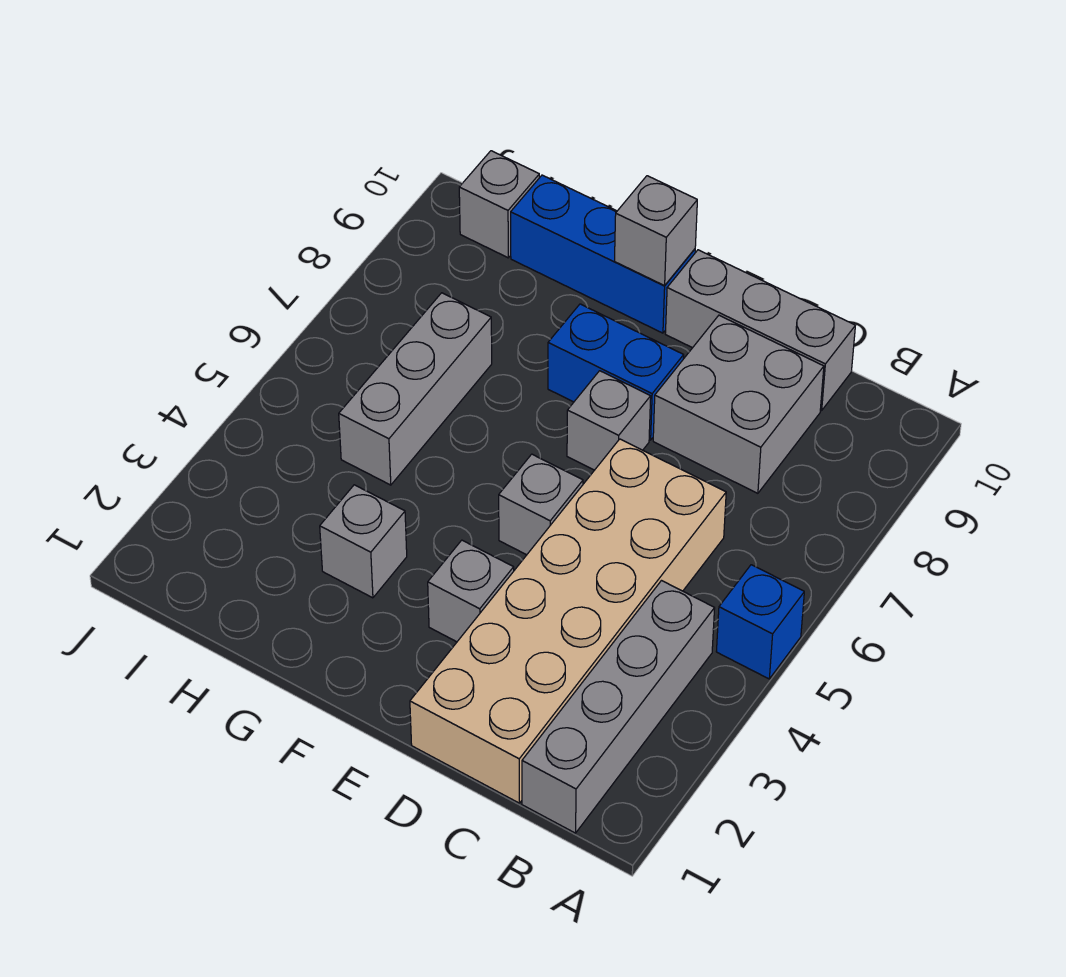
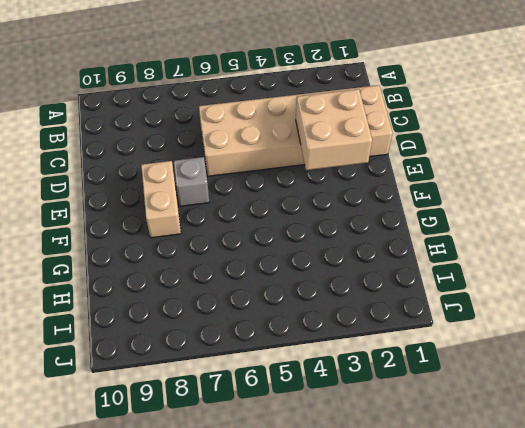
tan 2x2 brick [296,89,372,170] -> none
tan 1x2 brick [141,161,181,238] -> blue 1x2 brick [548,304,684,440]
none -> blue 1x1 brick [716,565,804,679]
none -> grey 1x4 brick [522,581,715,833]
none -> grey 2x2 brick [653,315,824,493]

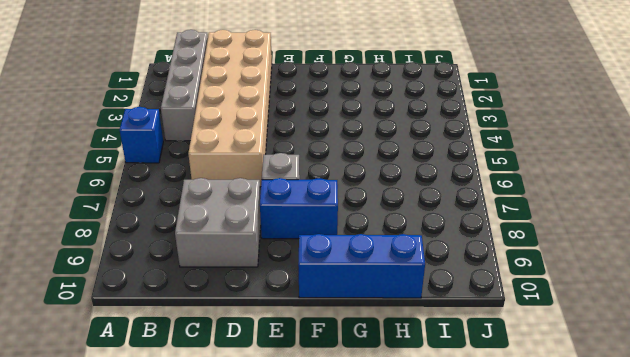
none -> grey 1x3 brick [665,250,855,410]
none -> grey 1x1 brick [428,540,514,642]
none -> grey 1x1 brick [499,454,583,555]

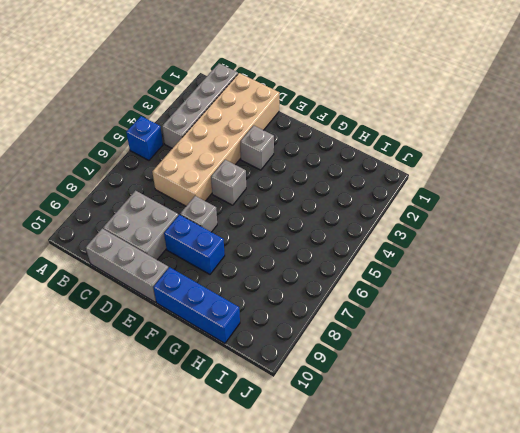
none -> grey 1x1 brick [320,485,407,598]
none -> grey 1x3 brick [339,293,492,485]
none -> grey 1x1 brick [459,151,539,258]

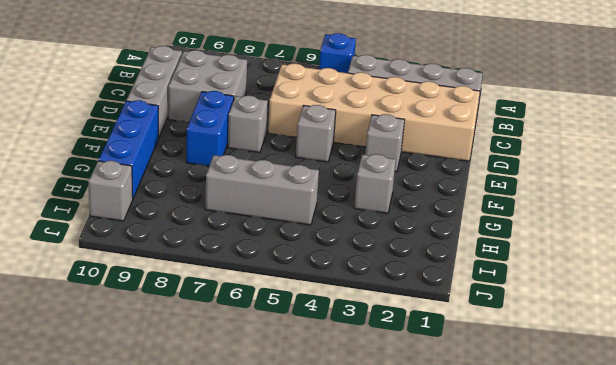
none -> grey 1x1 brick [615,176,697,286]

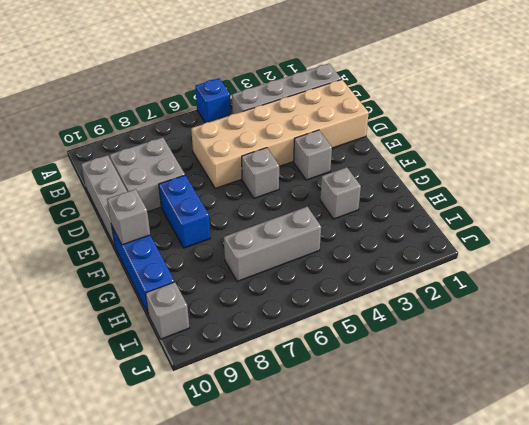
none -> grey 1x1 brick [567,371,651,470]

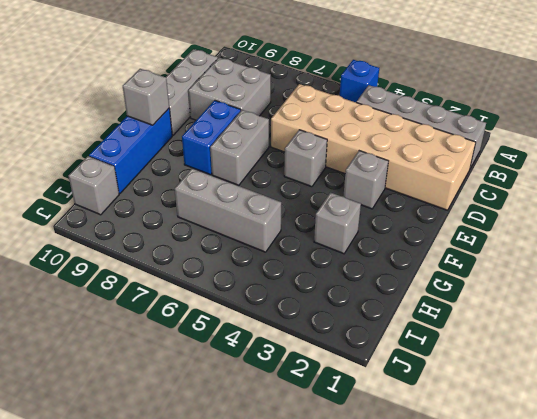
grey 1x2 brick [210,110,269,185] -> grey 1x1 brick [567,371,651,470]

